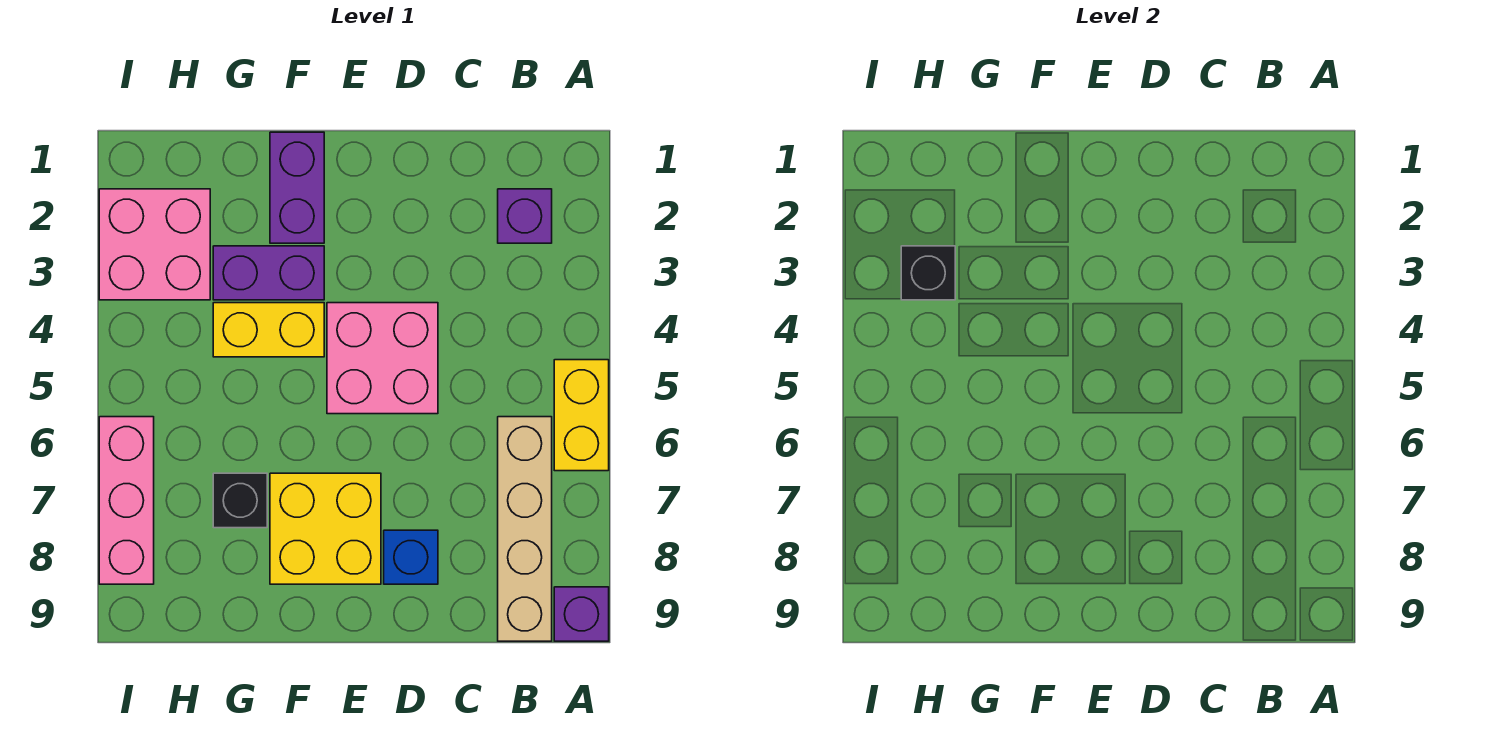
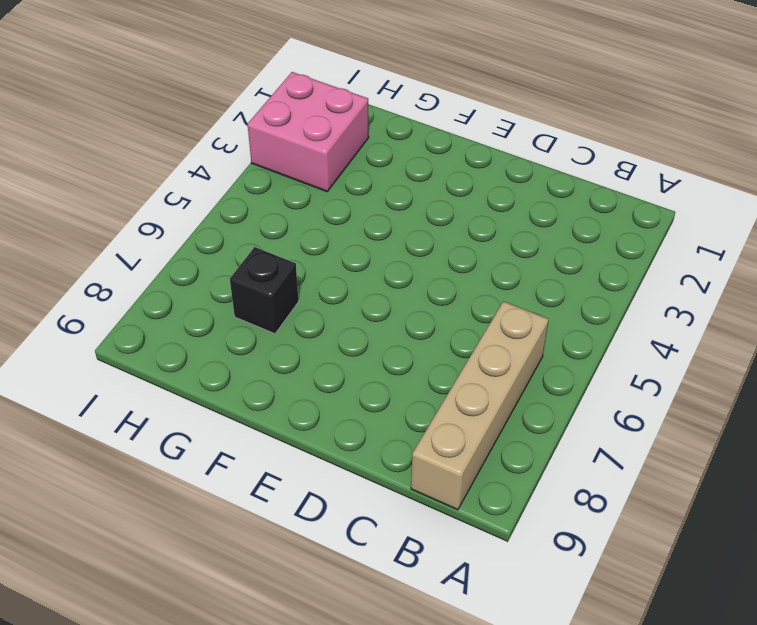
none -> yellow 1x2 brick [554,360,609,471]
none -> purple 1x1 brick [554,587,609,641]
none -> purple 1x1 brick [498,189,552,243]

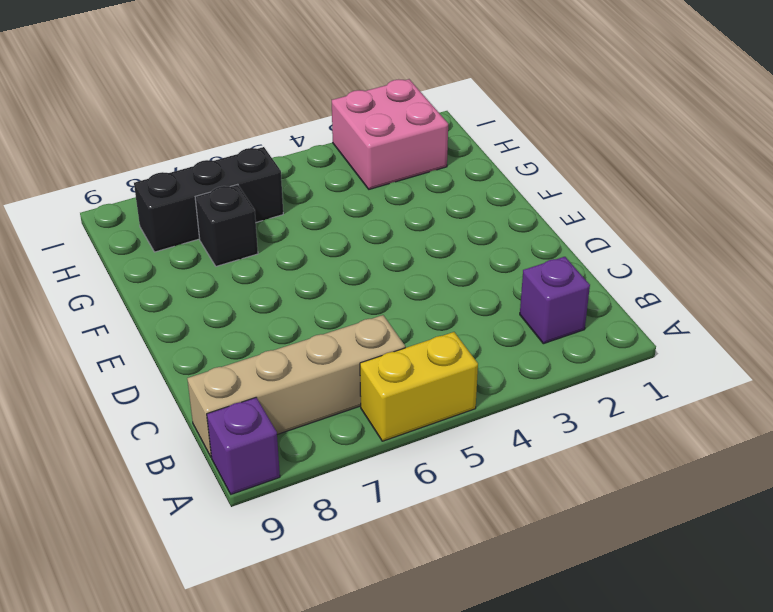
black 1x3 brick [134,147,283,252] -> none
none -> pink 2x2 brick [327,303,438,414]
none -> blue 1x1 brick [384,530,438,584]
none -> yellow 2x2 brick [270,473,381,584]

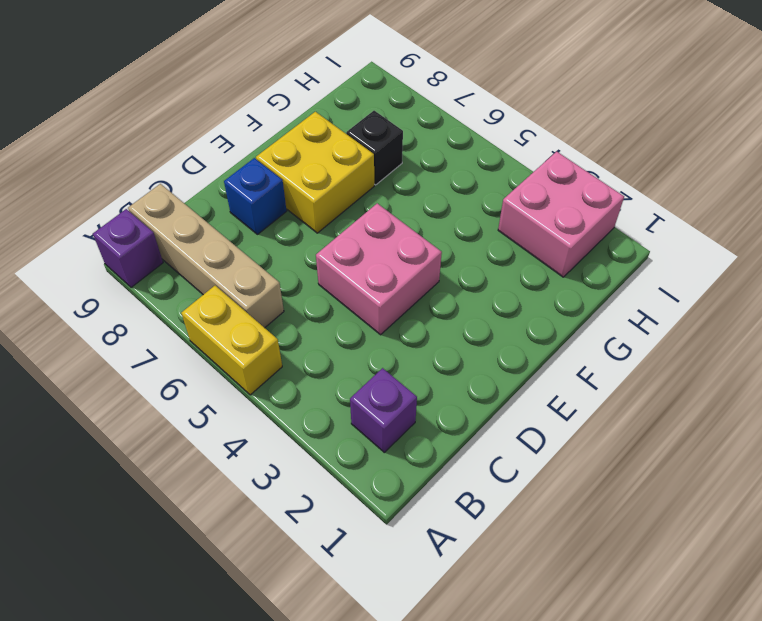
none -> purple 1x2 brick [270,132,324,243]
none -> purple 1x2 brick [213,246,324,300]
none -> yellow 1x2 brick [213,303,324,357]

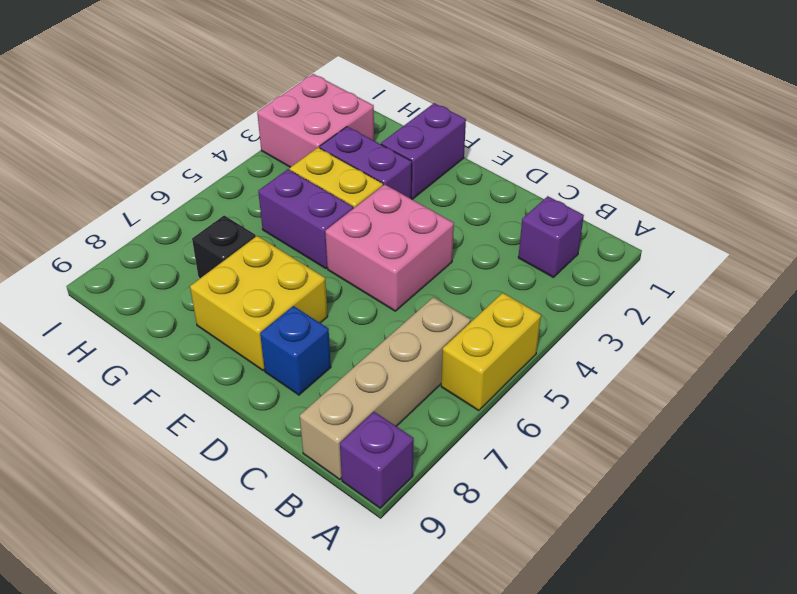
purple 1x2 brick [258,169,353,269] -> none
none -> pink 1x3 brick [99,417,154,584]
none -> black 1x1 brick [901,246,955,300]

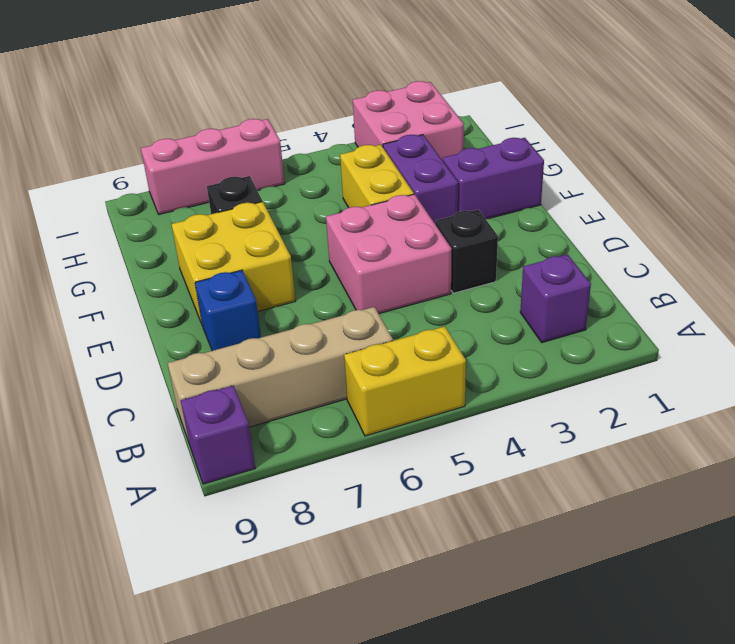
black 1x1 brick [435,210,498,293] -> black 1x1 brick moved to [901,246,955,300]

